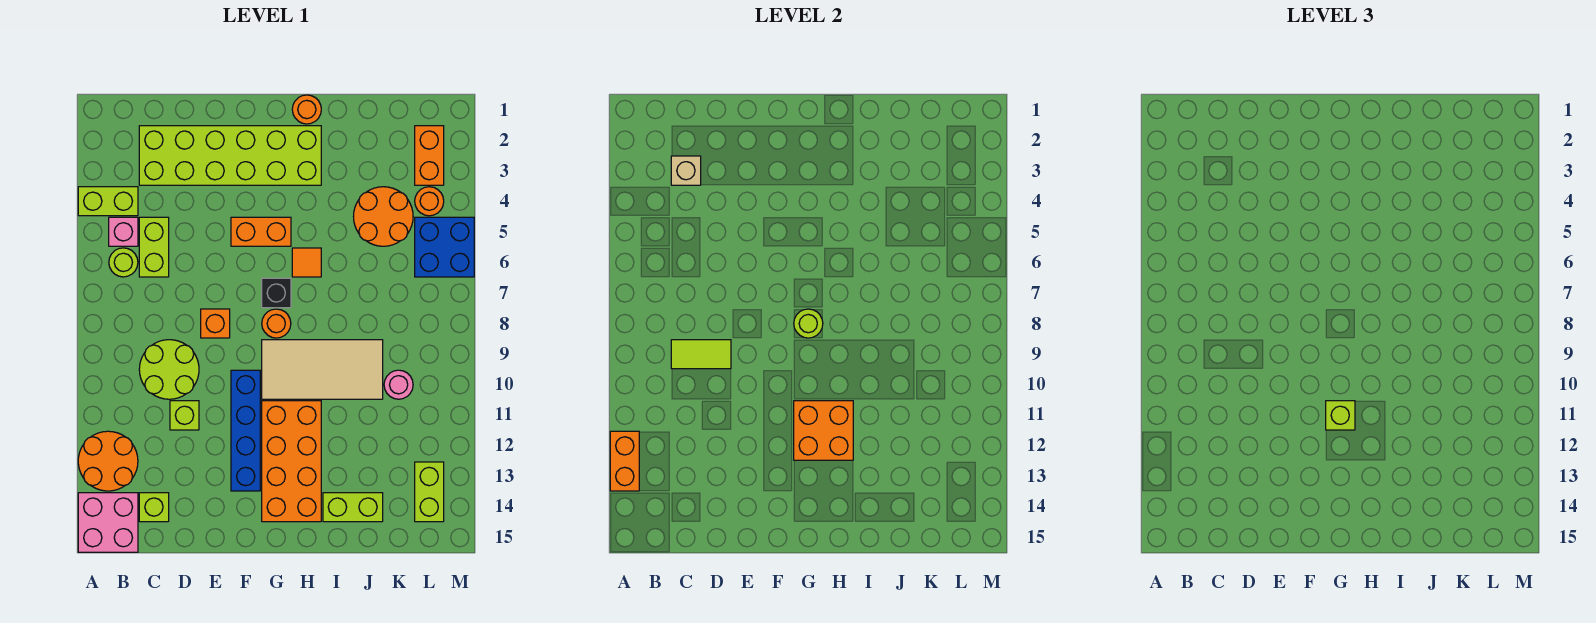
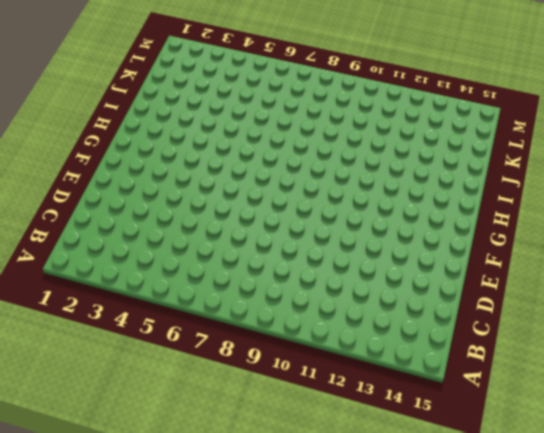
none -> lime 1x2 brick [78,187,138,216]
none -> orange 2x2 round brick [78,431,138,491]
none -> pink 2x2 brick [78,493,138,552]
none -> pink 1x1 brick [109,217,138,246]

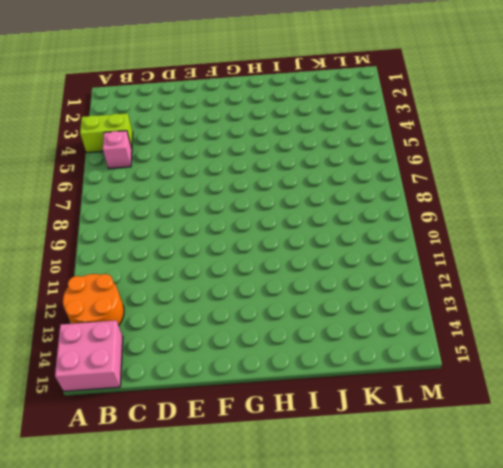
none -> lime 1x1 round brick [109,248,138,277]
none -> lime 2x6 brick [139,126,321,185]
none -> lime 1x2 brick [139,217,169,277]
none -> lime 2x2 round brick [139,340,199,399]

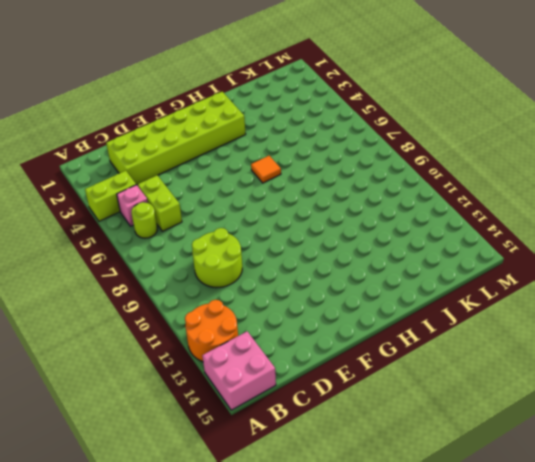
none -> lime 1x1 brick [139,493,169,522]
none -> lime 1x1 brick [170,401,199,430]
none -> orange 1x1 brick [201,309,230,338]
none -> orange 1x2 brick [231,217,291,246]

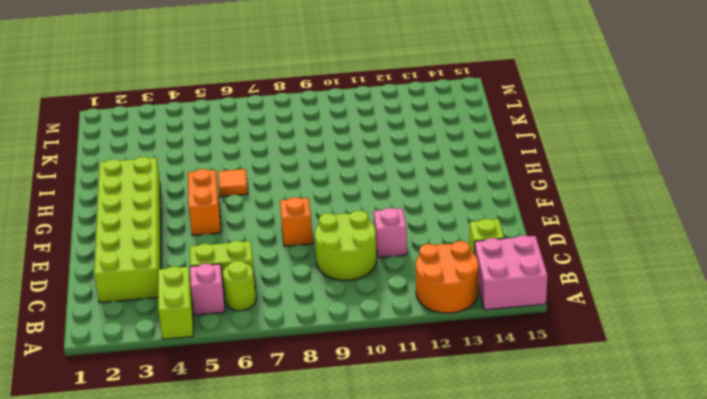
pink 1x1 brick [374,208,407,258] -> lime 1x1 brick [170,401,199,430]
none -> blue 1x4 brick [231,370,260,491]
none -> black 1x1 brick [262,278,291,308]
none -> orange 1x1 round brick [262,309,291,338]
none -> tan 2x4 tile [262,340,383,399]

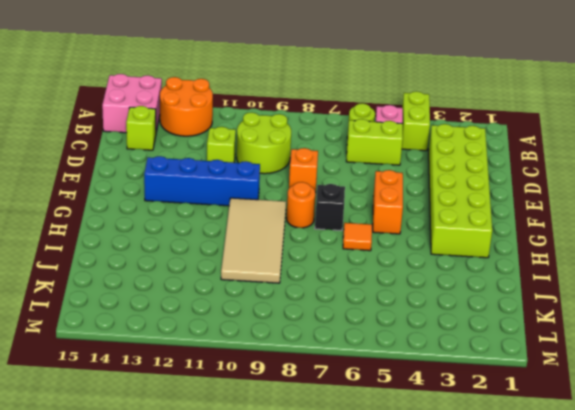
none -> orange 2x4 brick [262,401,321,522]
none -> orange 1x1 round brick [292,95,321,124]
none -> lime 1x2 brick [323,493,383,522]
none -> orange 2x2 round brick [354,187,413,246]

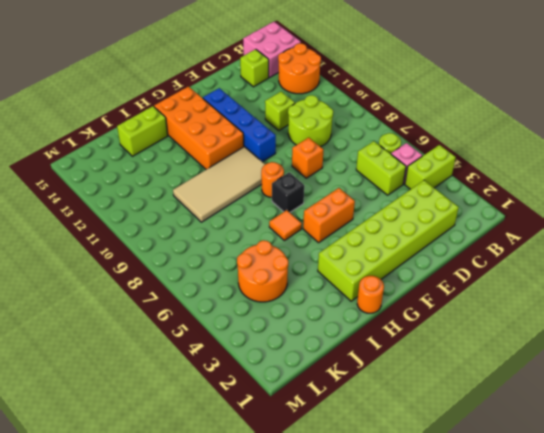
none -> pink 1x1 round brick [384,370,413,399]
none -> orange 1x2 brick [415,126,444,185]
none -> orange 1x1 round brick [415,187,444,216]
none -> blue 2x2 brick [415,217,474,277]

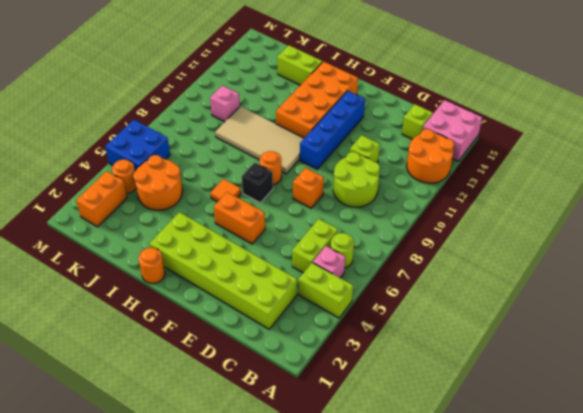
pink 1x1 brick [210,86,240,122] -> pink 1x1 round brick [384,370,413,399]
none -> lime 1x2 brick [415,462,444,522]
none -> orange 1x2 brick [610,431,639,491]
none -> tan 1x1 brick [671,156,701,185]
none -> lime 1x2 tile [671,340,731,369]

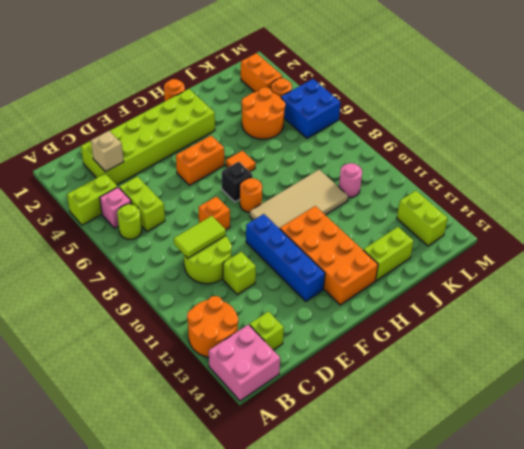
none -> orange 1x2 brick [610,431,639,491]
none -> lime 1x1 round brick [794,309,823,338]
none -> orange 2x2 brick [794,401,853,460]
none -> lime 1x1 brick [1326,401,1355,430]

